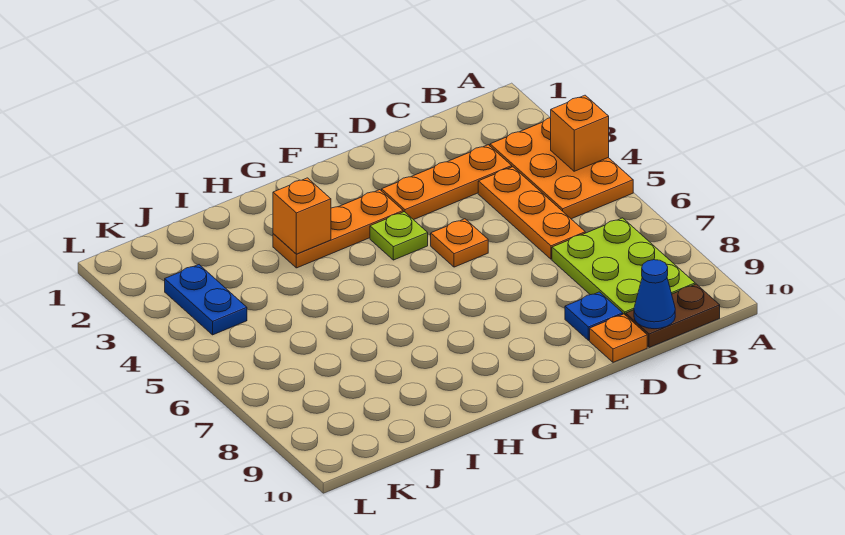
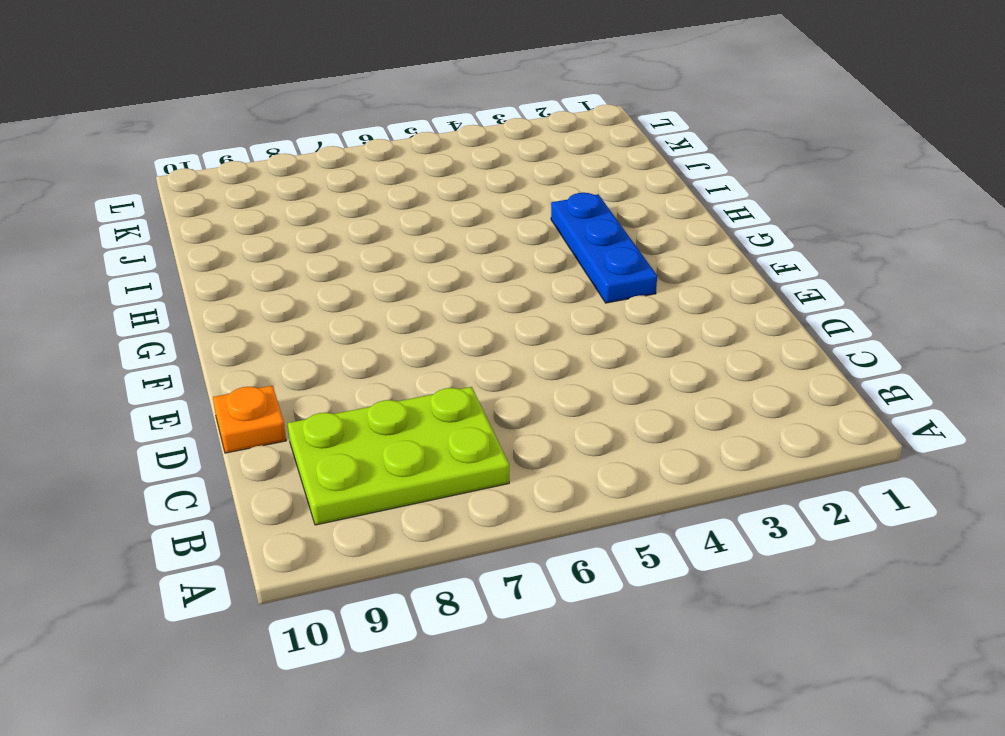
blue 1x3 plate [551,193,657,303] -> orange 1x3 plate [273,190,403,268]
none -> orange 2x3 plate [490,118,633,219]
none -> brown 1x2 plate [626,284,720,348]
none -> orange 1x3 plate [382,145,512,220]

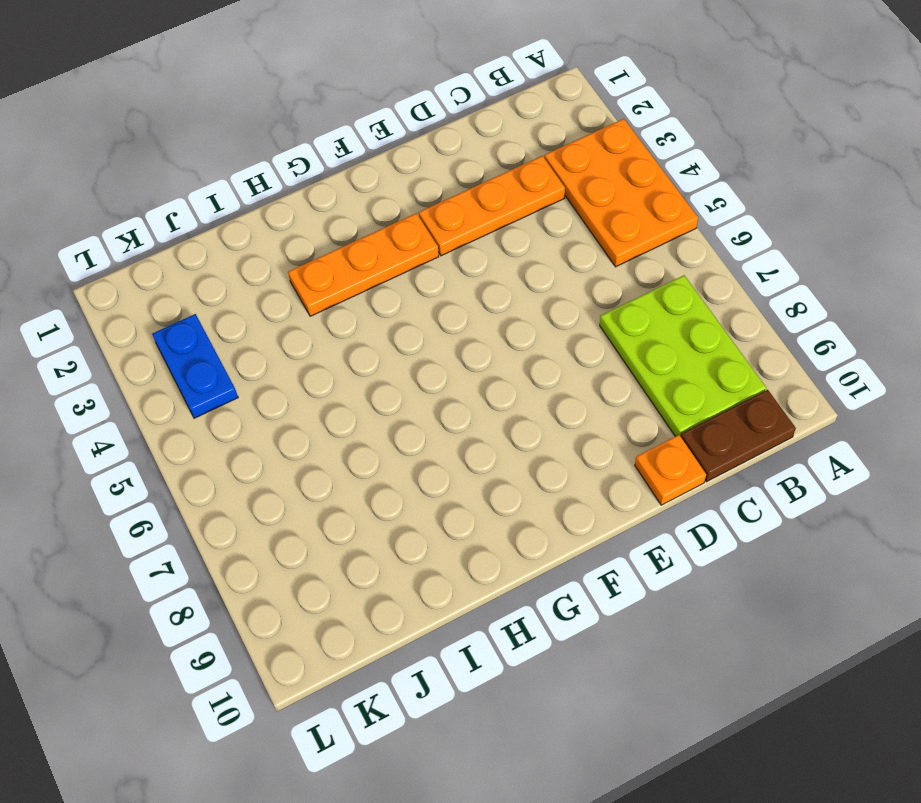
none -> orange 1x3 plate [478,167,585,259]
none -> blue 1x1 plate [565,292,623,340]
none -> orange 1x1 plate [431,219,488,267]

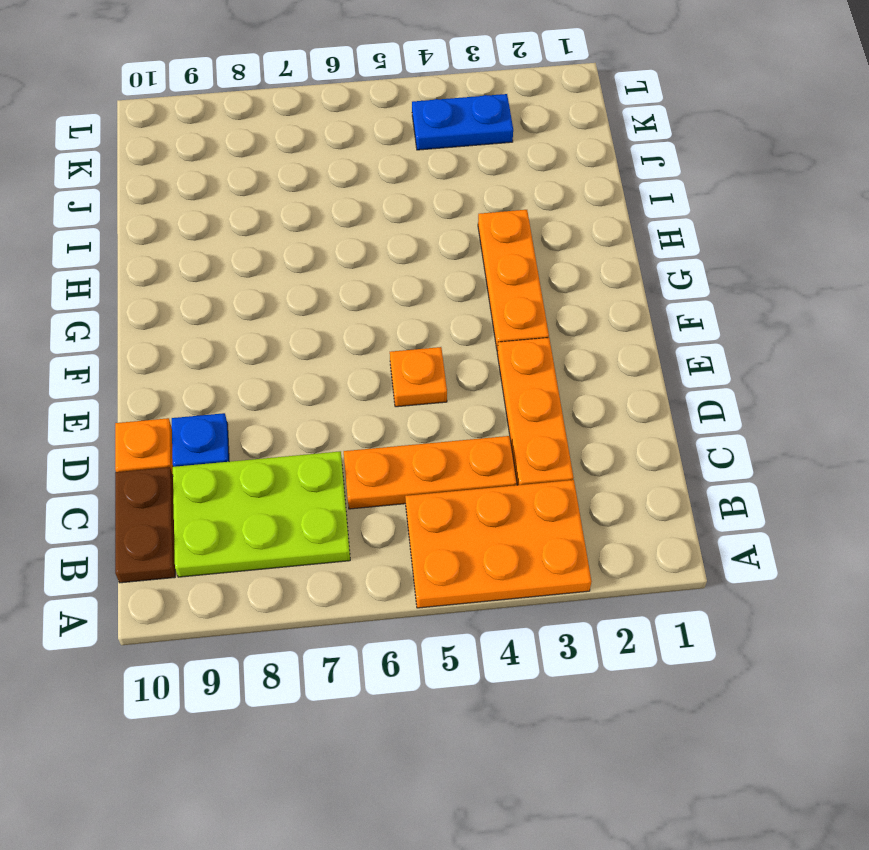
none -> lime 1x1 plate [370,212,428,260]
none -> orange 1x1 brick [551,95,609,171]
none -> blue 1x1 cone [634,260,675,329]

